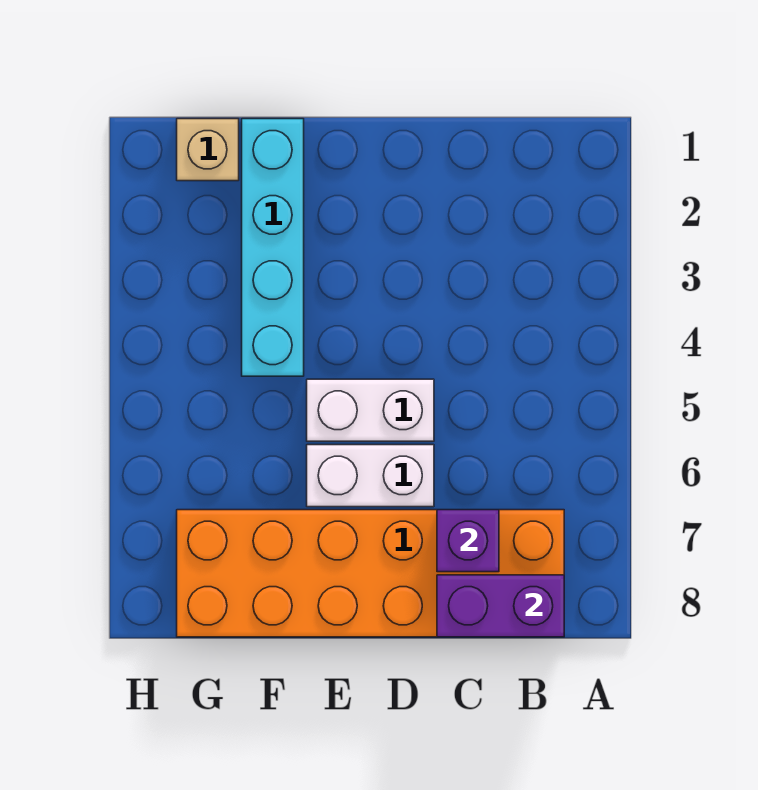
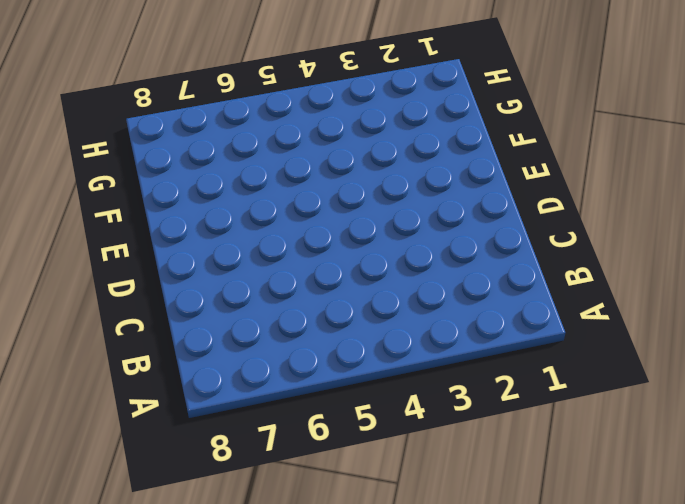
none -> orange 2x6 brick [177,510,564,637]
none -> white 1x2 brick [307,379,434,441]

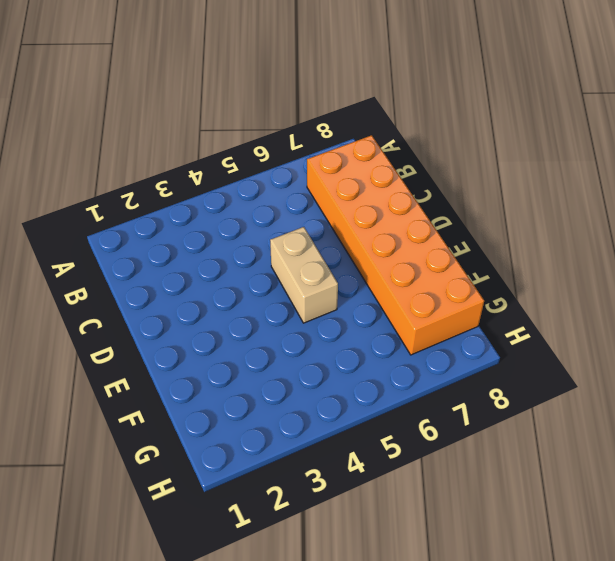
tan 1x2 brick [270,227,338,323] -> white 1x2 brick [307,379,434,441]
none -> white 1x2 brick [307,445,434,507]
none -> cyan 1x4 brick [242,119,304,376]

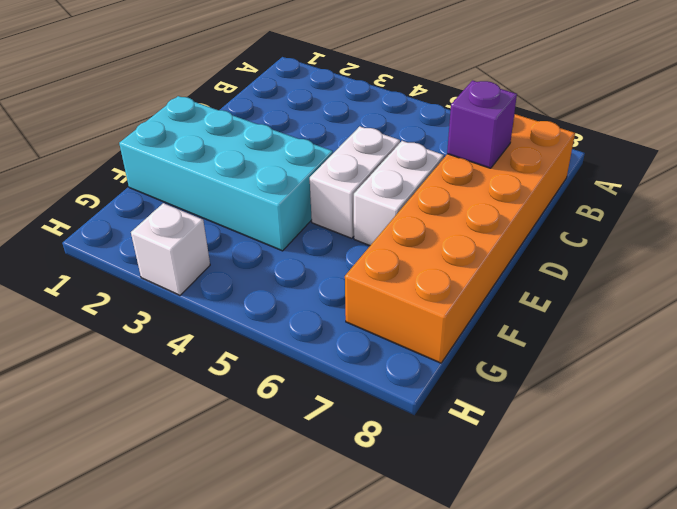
cyan 2x4 brick [119,96,333,251] -> cyan 1x4 brick [242,119,304,376]
white 1x1 brick [131,203,210,295] -> none
none -> tan 1x1 brick [177,119,239,181]
none -> purple 1x2 brick [437,575,564,637]

